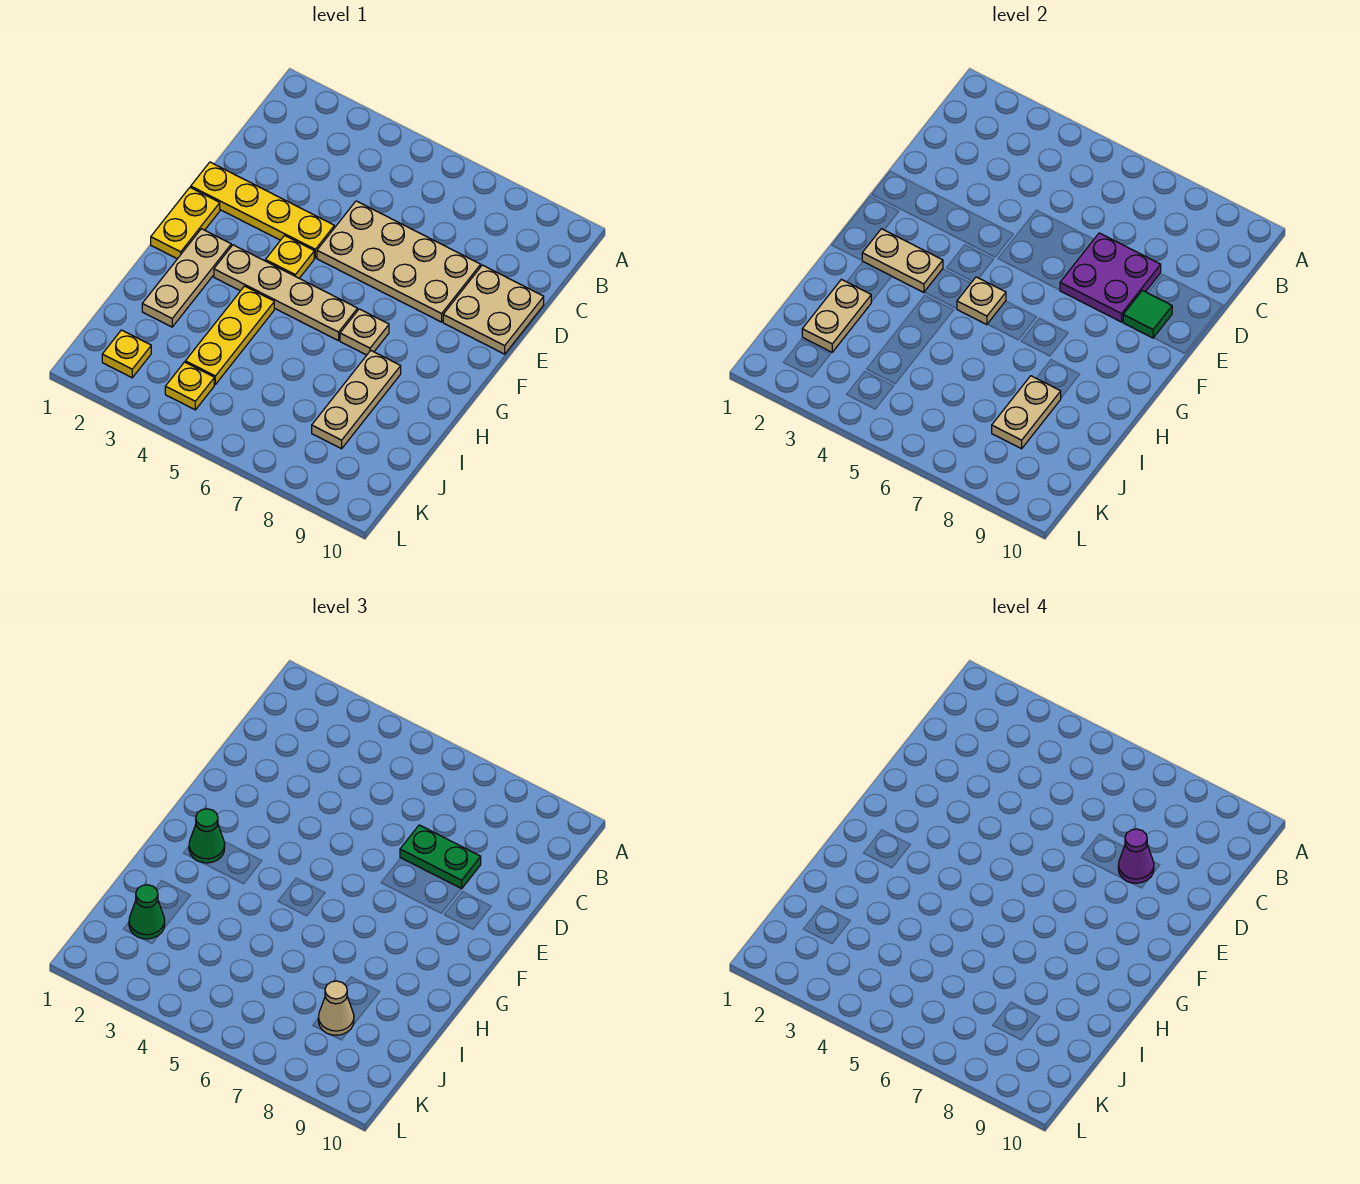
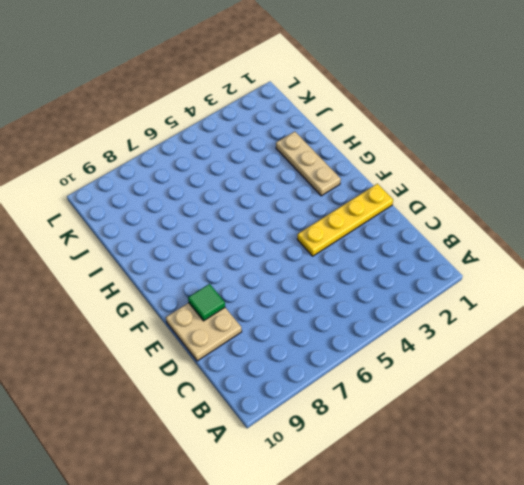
none -> tan 2x4 plate [317,201,481,322]
none -> yellow 1x2 plate [151,187,220,259]
none -> yellow 1x1 plate [265,236,314,278]

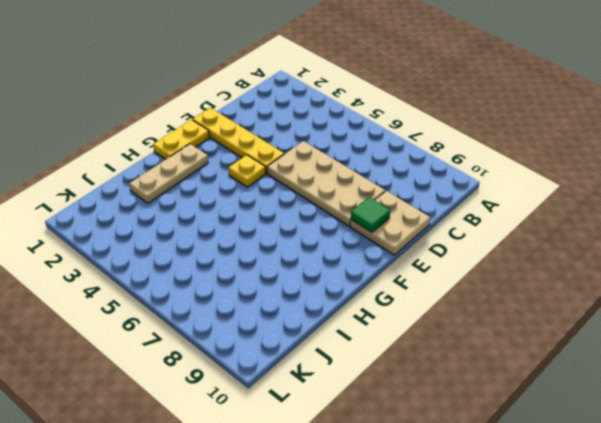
none -> tan 1x4 plate [214,245,358,341]
none -> tan 1x1 plate [340,309,389,355]
none -> yellow 1x3 plate [185,286,274,384]

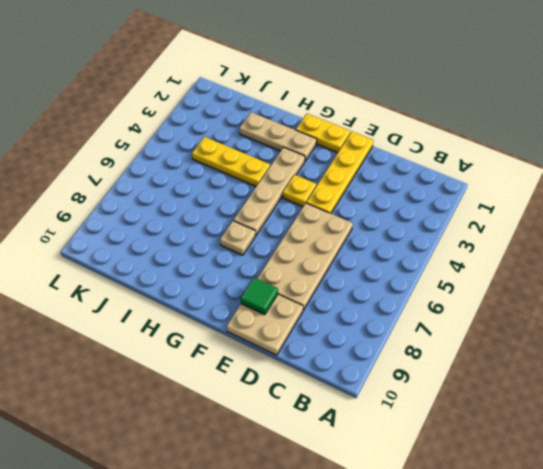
none -> tan 1x3 plate [312,351,401,449]
none -> yellow 1x1 plate [102,330,151,378]
none -> yellow 1x1 plate [165,362,214,410]

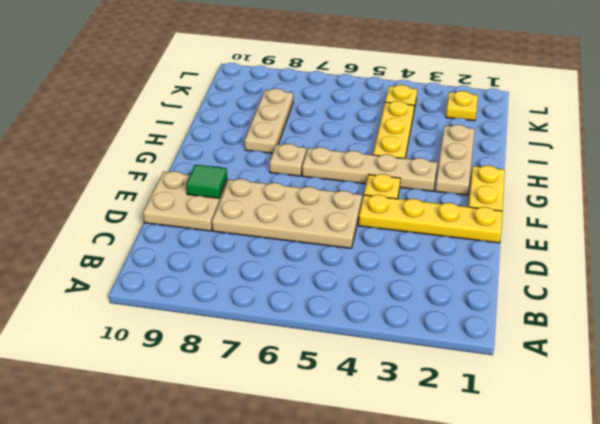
none -> purple 2x2 plate [1060,233,1161,322]
none -> tan 1x2 plate [862,229,943,293]
none -> tan 1x1 plate [957,277,1006,325]

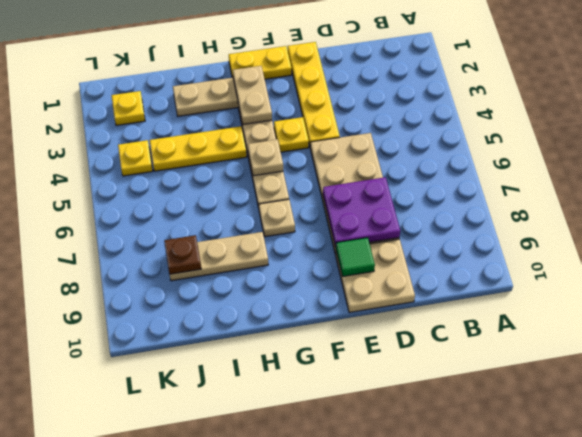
brown 1x1 plate [164,235,201,274] -> tan 1x2 plate [992,376,1061,449]
none -> tan 1x2 plate [802,279,871,352]
none -> green 1x2 plate [400,825,481,889]
none -> green 1x1 cone [189,809,225,863]

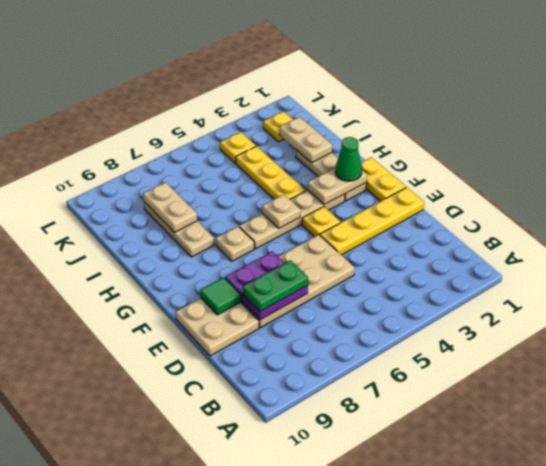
none -> green 1x1 cone [129,885,165,939]
none -> tan 1x1 cone [318,981,354,1035]
none -> purple 1x1 cone [1118,829,1154,883]

